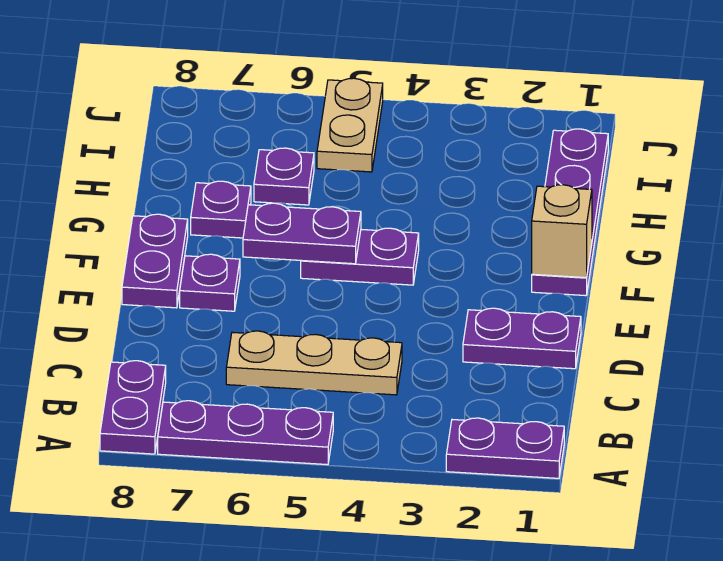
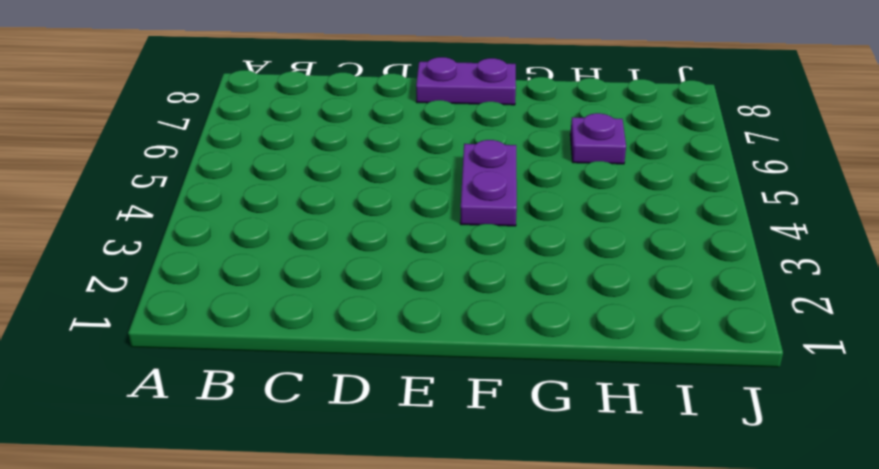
none -> purple 1x2 plate [446,418,564,478]
none -> purple 1x3 plate [158,401,333,465]
none -> purple 1x2 plate [100,361,166,454]

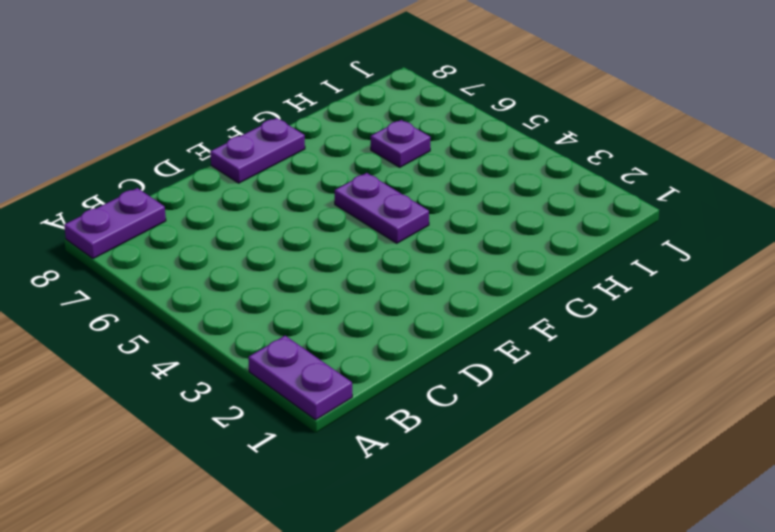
none -> purple 1x3 plate [158,401,333,465]
none -> tan 1x3 plate [226,331,402,395]
none -> purple 1x2 plate [463,308,581,369]

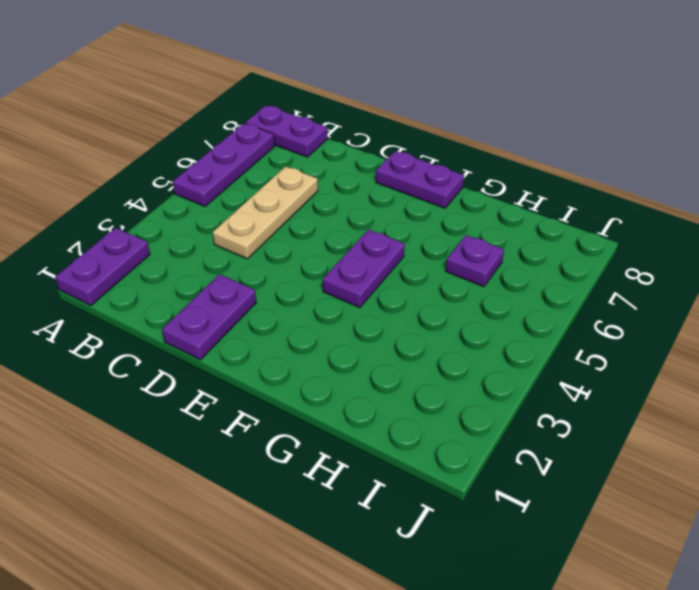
none -> purple 1x1 plate [180,254,240,311]
none -> purple 1x4 plate [532,129,608,296]
none -> purple 1x1 plate [191,181,251,238]

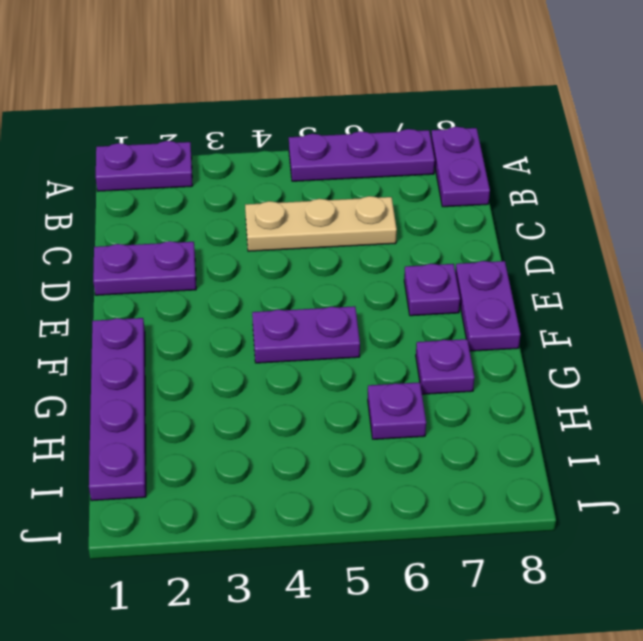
none -> tan 1x2 plate [317,78,383,172]
none -> tan 1x1 brick [532,185,592,278]
none -> purple 1x2 plate [243,203,361,264]

